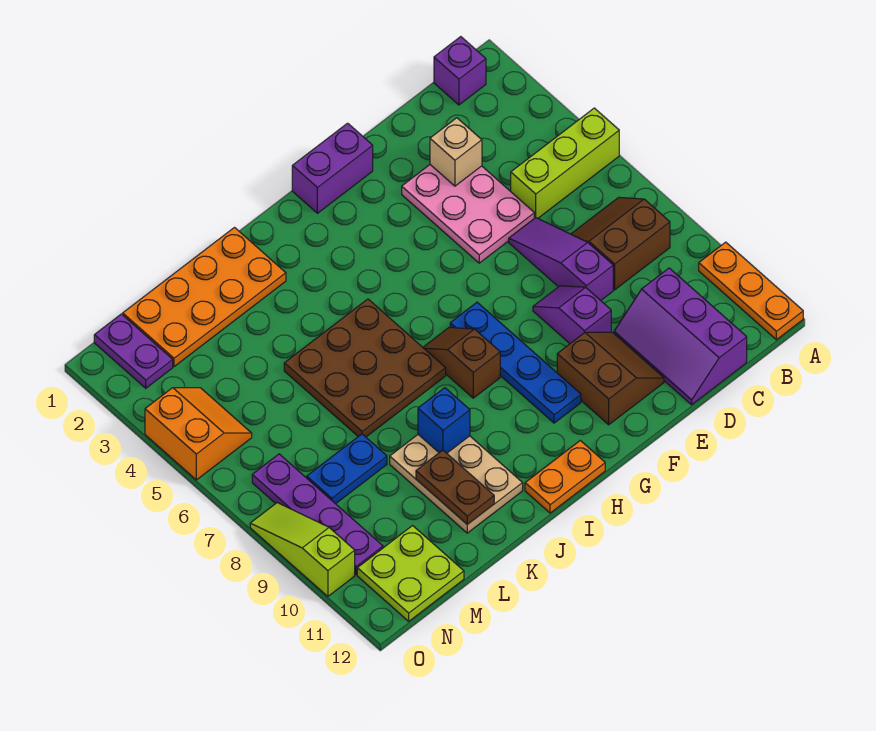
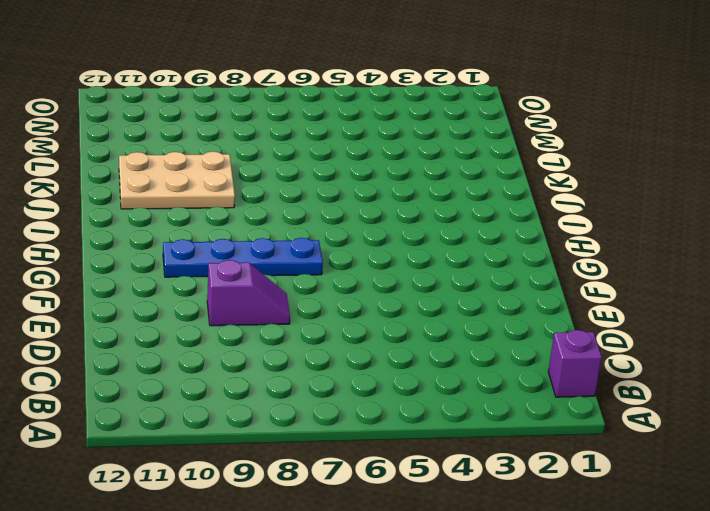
none -> lime 1x3 brick [511,108,619,218]
none -> orange 1x3 plate [699,242,803,340]
none -> brown 2x2 slope [571,197,670,290]

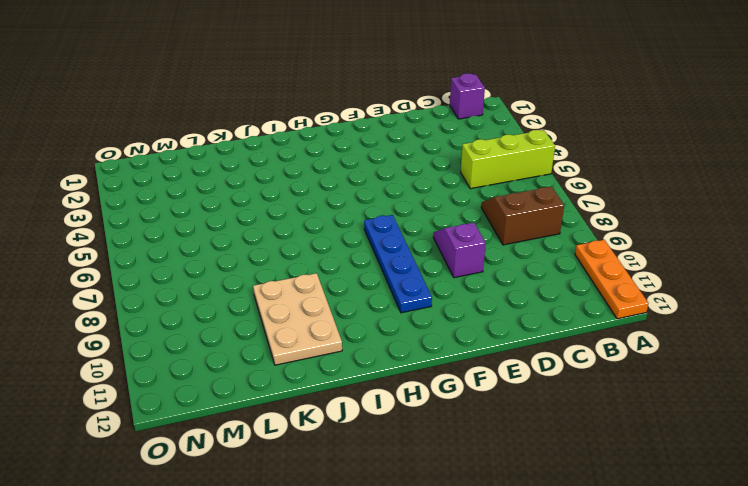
none -> purple 2x3 slope [614,268,747,405]
none -> pink 2x3 plate [402,165,534,263]
none -> purple 1x3 slope [509,218,613,300]

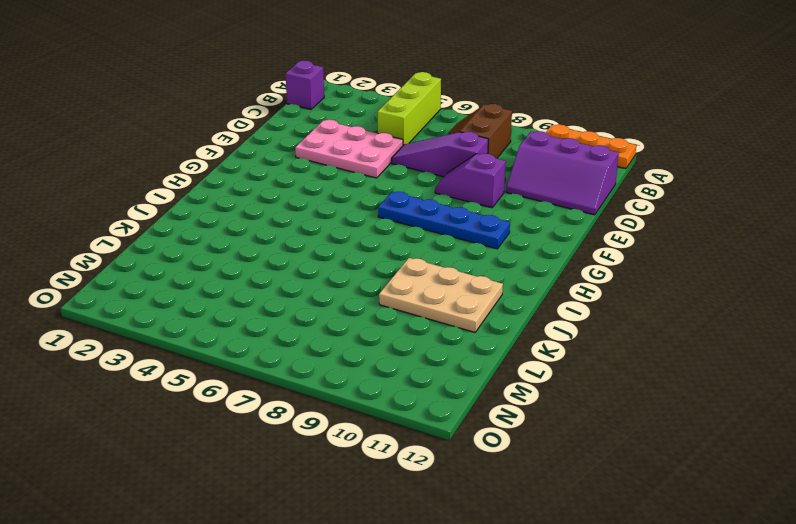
none -> brown 2x2 slope [557,332,664,425]
none -> purple 1x2 brick [292,123,373,213]
none -> brown 1x2 slope [423,327,500,398]

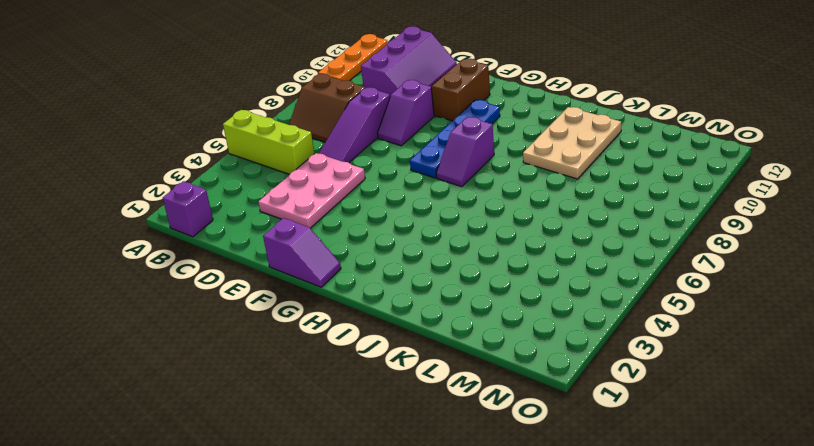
purple 1x2 slope [263,218,341,287] -> purple 1x2 brick [292,123,373,213]
purple 1x2 slope [436,117,494,187] -> brown 1x2 slope [423,327,500,398]
none -> orange 1x2 plate [525,440,605,513]
none -> brown 3x3 plate [284,299,446,437]
none -> orange 2x4 plate [123,228,286,367]

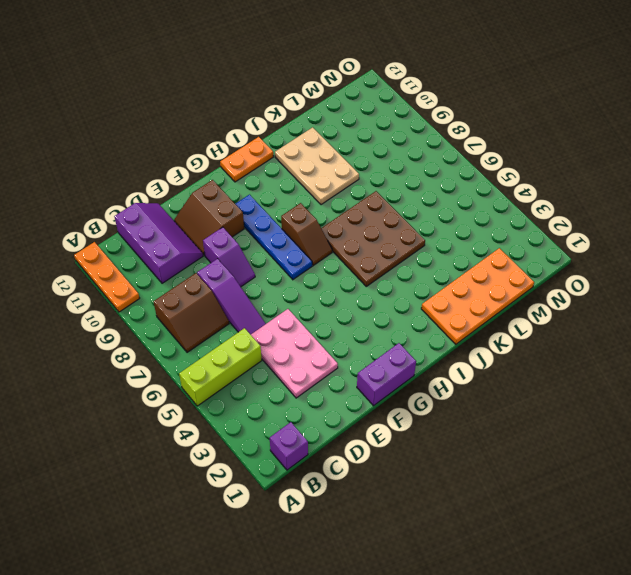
none -> blue 1x2 plate [307,434,387,504]
none -> lime 2x2 plate [357,526,464,621]
none -> purple 1x2 plate [94,314,173,388]

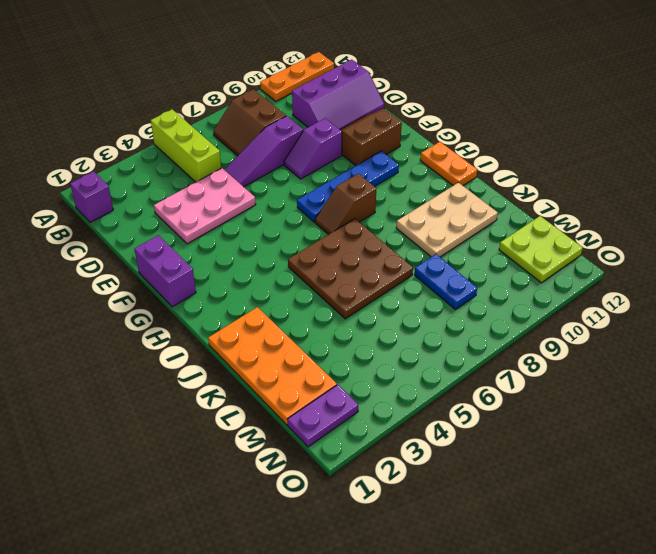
none -> orange 2x2 slope [145,388,252,480]
none -> purple 1x4 plate [252,454,383,575]
none -> lime 1x3 slope [250,503,355,596]

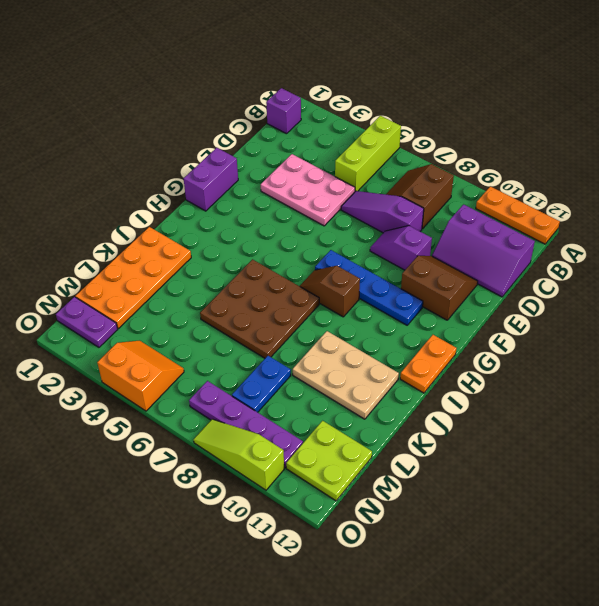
none -> tan 1x1 brick [430,118,482,186]
none -> blue 1x1 brick [418,388,470,453]
none -> brown 1x2 plate [416,450,494,524]

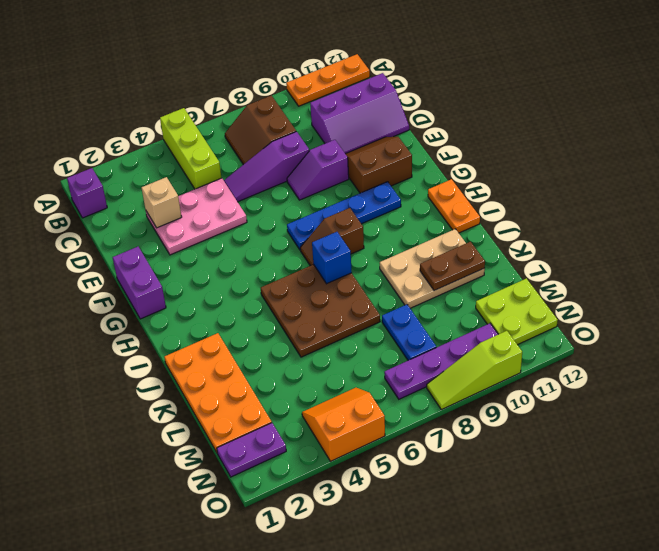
blue 1x1 brick [312,232,352,284] -> blue 1x1 brick moved to [418,388,470,453]

